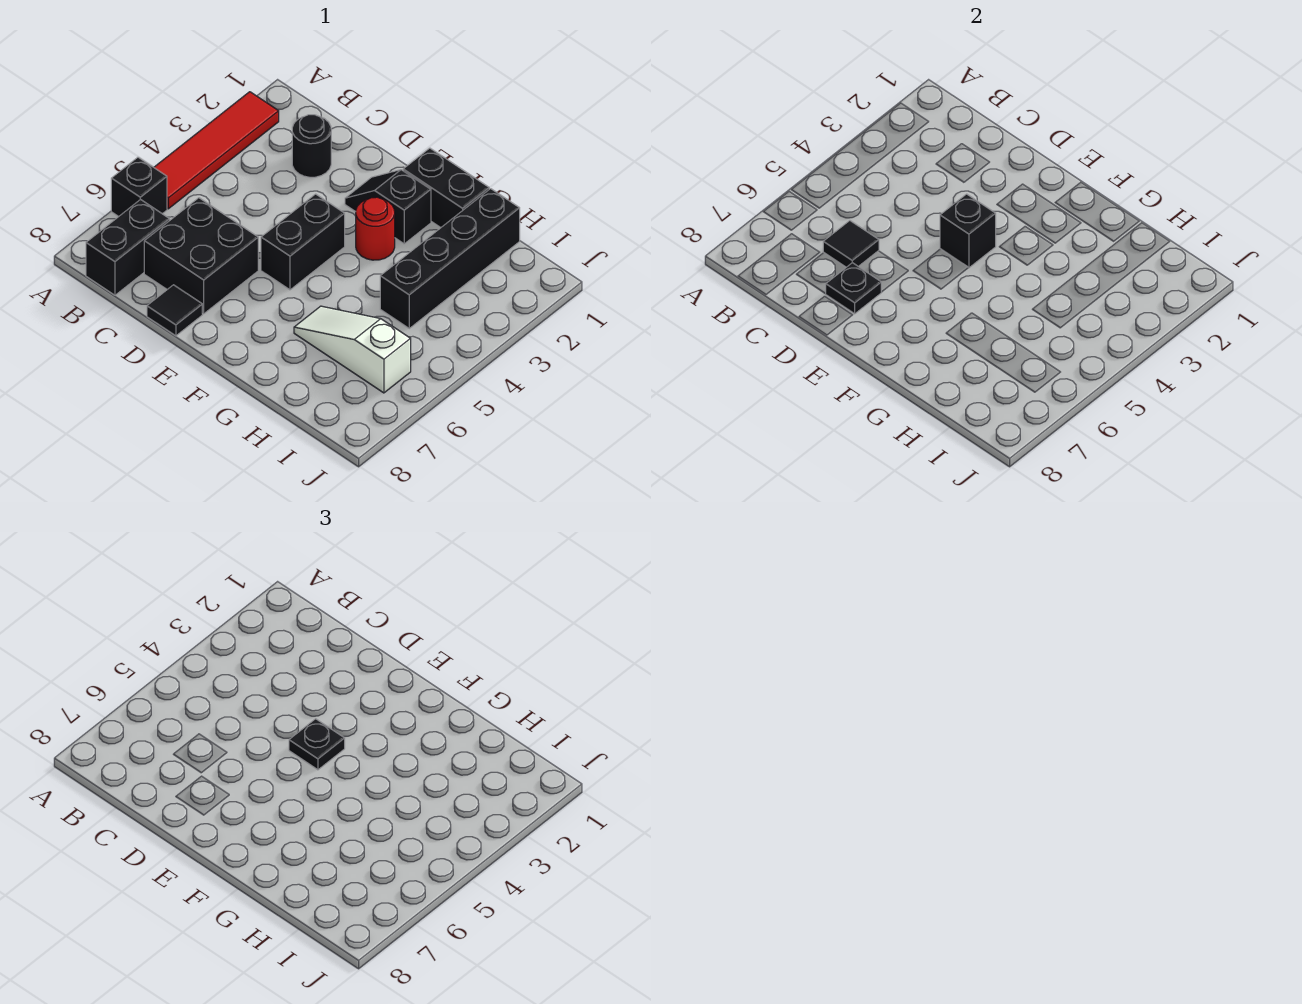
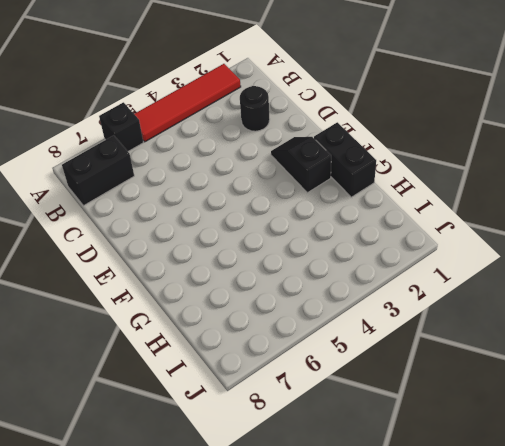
none -> black 2x2 brick [144,198,258,314]
none -> black 1x1 tile [147,285,202,336]
none -> black 1x2 brick [261,194,345,290]

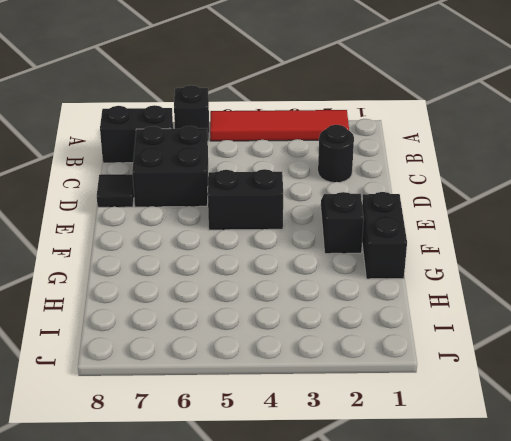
none -> red 1x1 round brick [356,197,395,260]
none -> white 1x3 slope [294,306,411,393]
none -> black 1x4 brick [380,189,520,328]

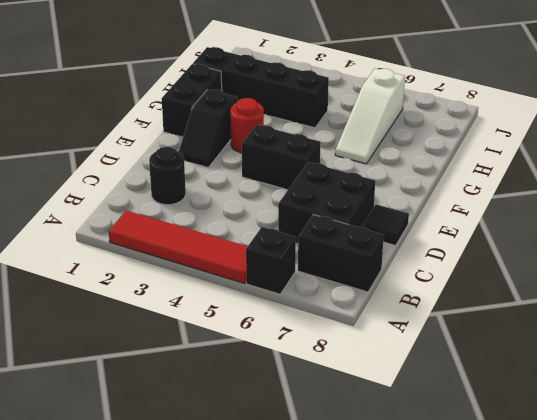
none -> black 1x1 tile [823,221,879,267]
none -> black 1x1 plate [826,263,881,314]
none -> black 1x1 brick [940,194,996,268]

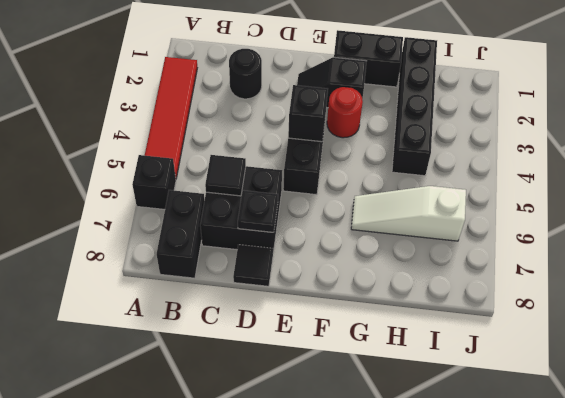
none -> black 1x1 plate [289,719,345,770]

